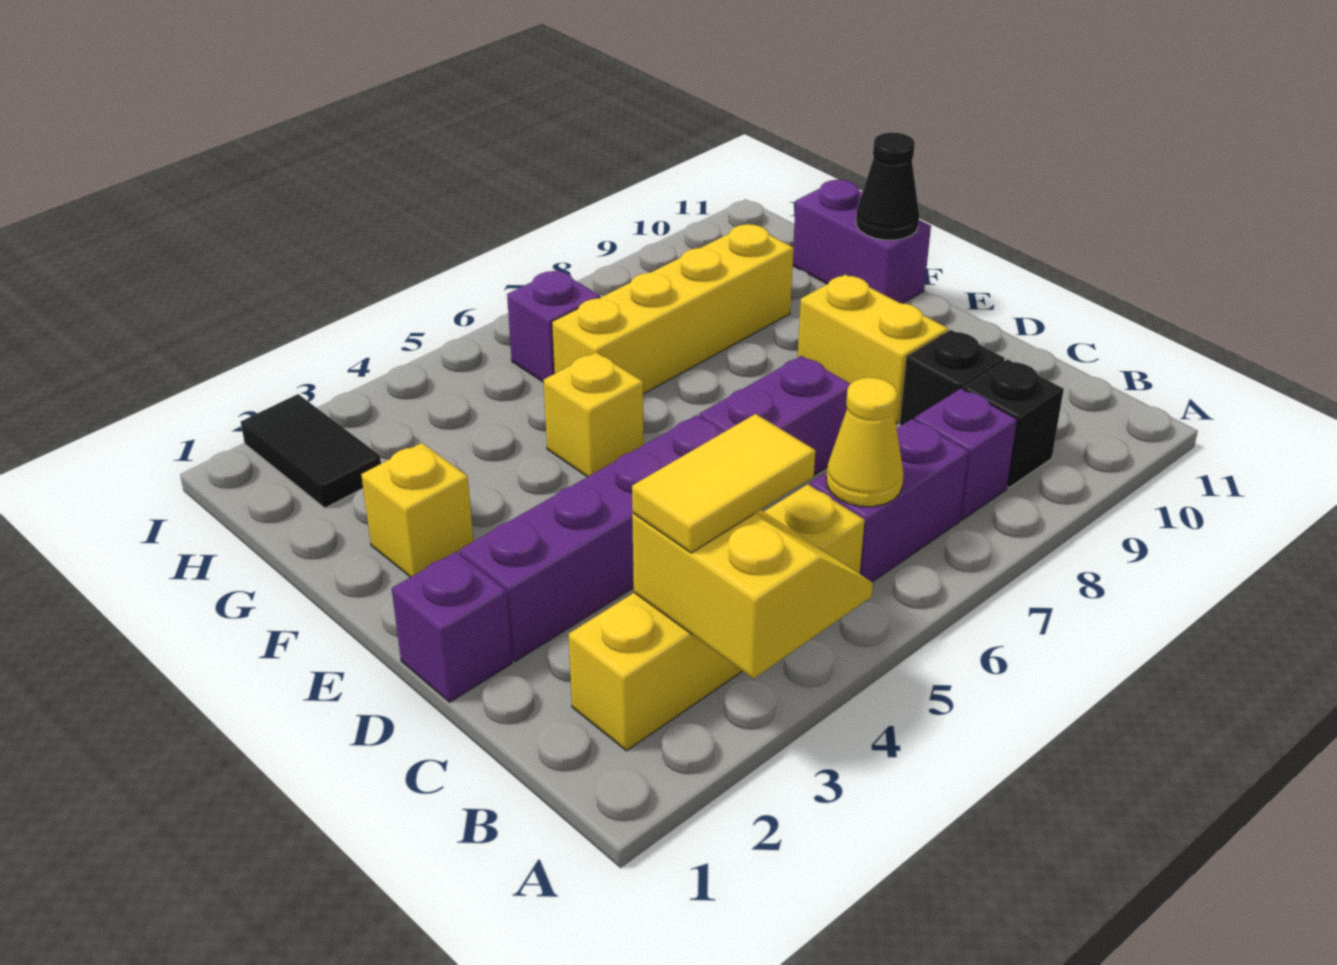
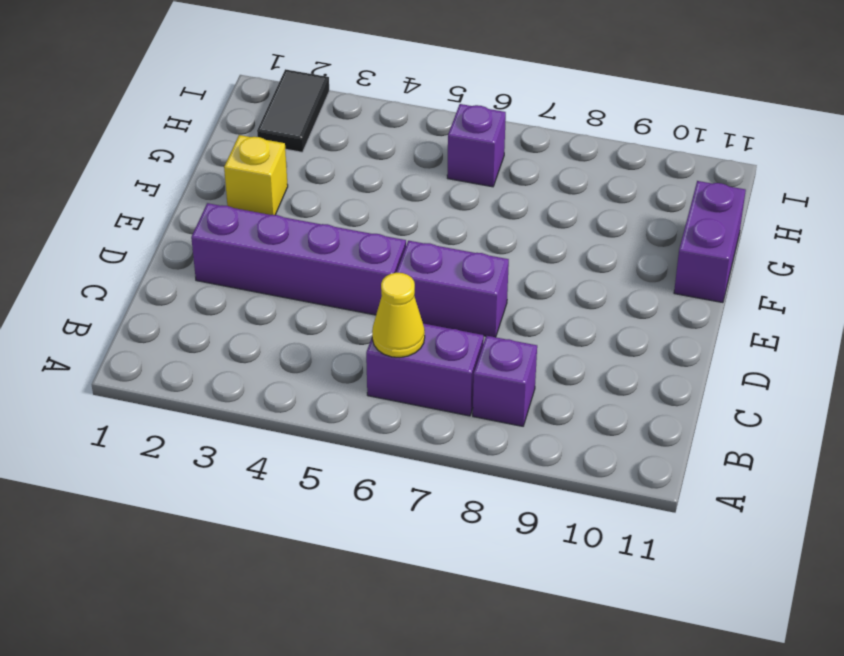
none -> yellow 1x4 brick [569,484,865,751]
none -> black 1x1 brick [963,359,1064,488]
none -> black 1x1 brick [900,330,1005,426]

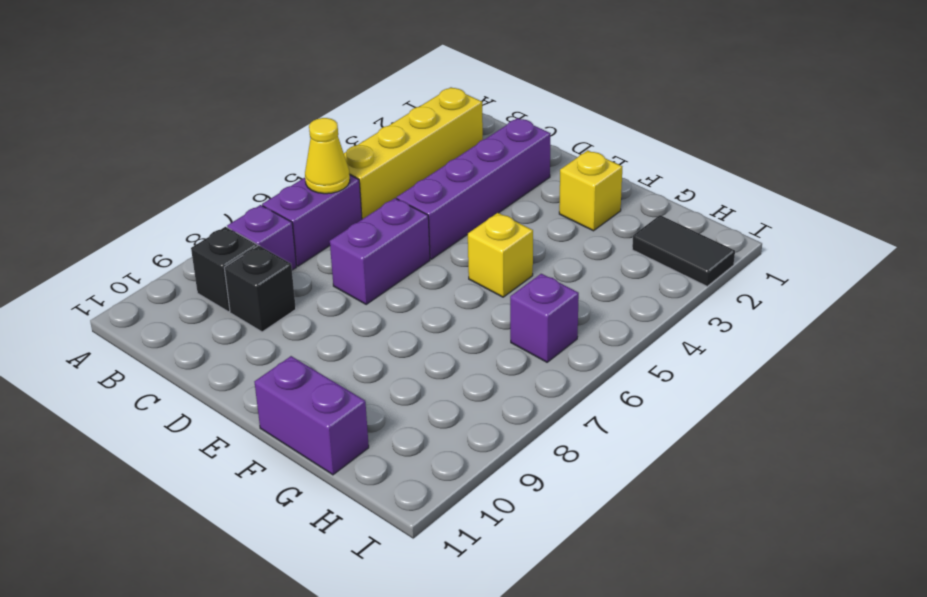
none -> purple 1x1 brick [392,552,512,702]
none -> yellow 1x2 brick [798,275,948,424]
none -> yellow 1x4 brick [552,224,794,394]

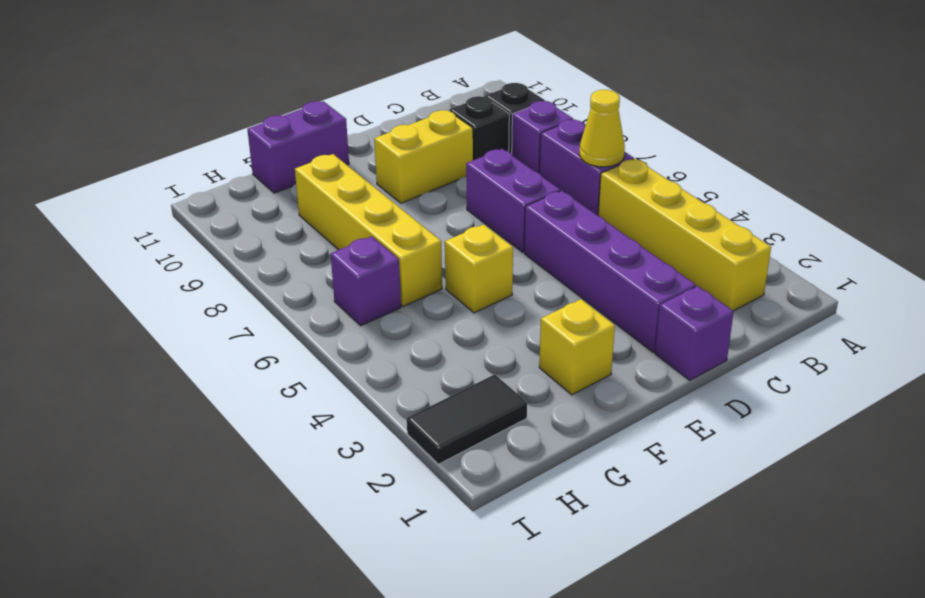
none -> yellow 2x2 slope [632,510,873,679]
none -> black 1x1 cone [856,132,919,240]
none -> yellow 1x2 tile [632,414,815,553]

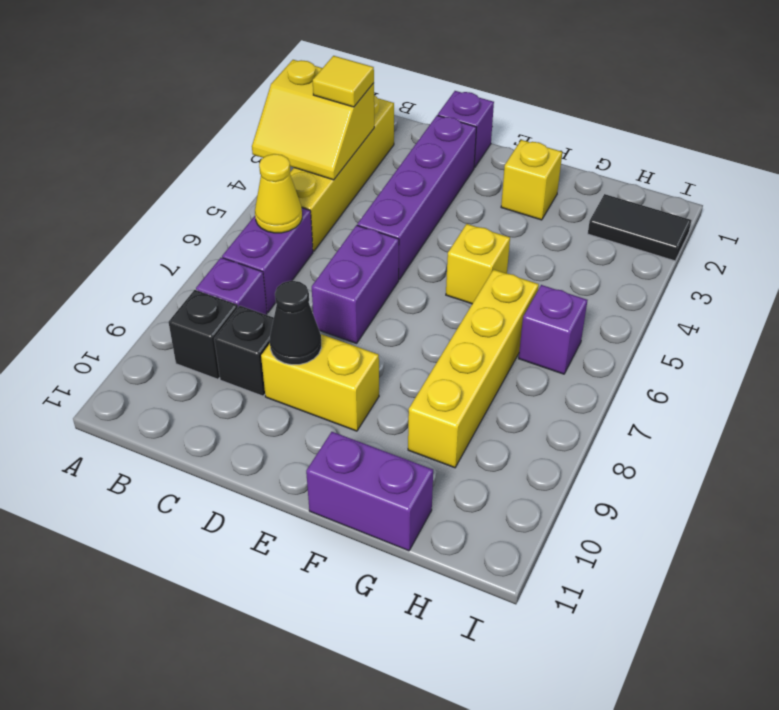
yellow 1x1 tile [313,56,374,107] -> yellow 1x2 tile [632,414,815,553]
black 1x1 cone [270,281,321,365] -> black 1x1 cone moved to [856,132,919,240]

